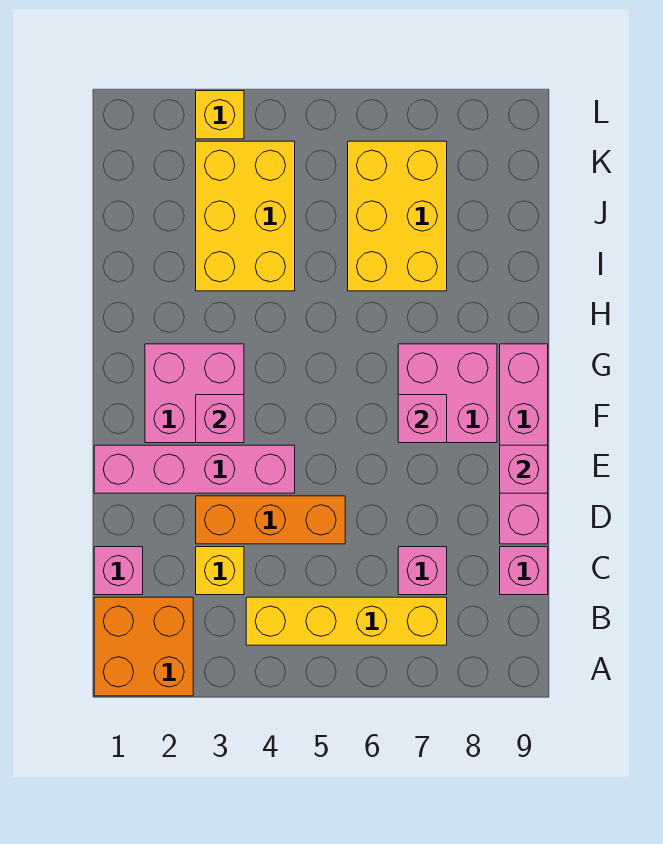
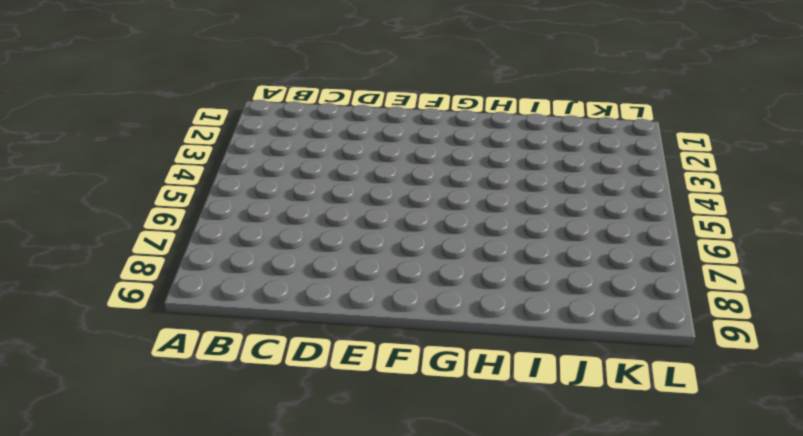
none -> orange 2x2 brick [94,597,193,696]
none -> yellow 1x4 brick [246,597,447,645]
none -> pink 1x1 brick [94,547,143,595]

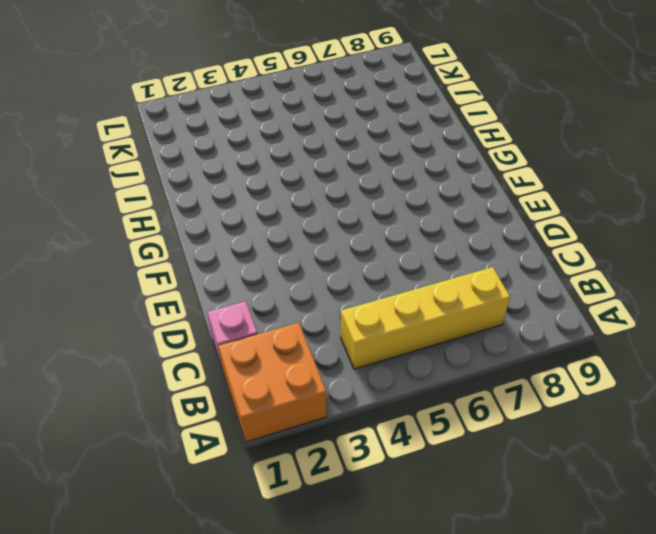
none -> yellow 1x1 brick [196,547,244,595]
none -> pink 1x1 brick [398,547,447,595]
none -> pink 1x1 brick [500,547,548,595]

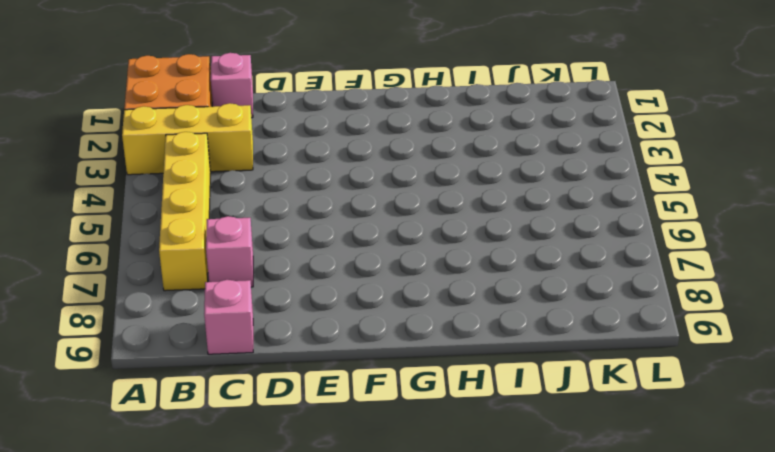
yellow 1x3 brick [122,103,253,175] -> yellow 1x1 brick [196,547,244,595]
none -> orange 1x3 brick [196,496,345,544]
none -> pink 1x4 brick [500,344,548,544]
none -> pink 1x4 brick [94,445,295,493]

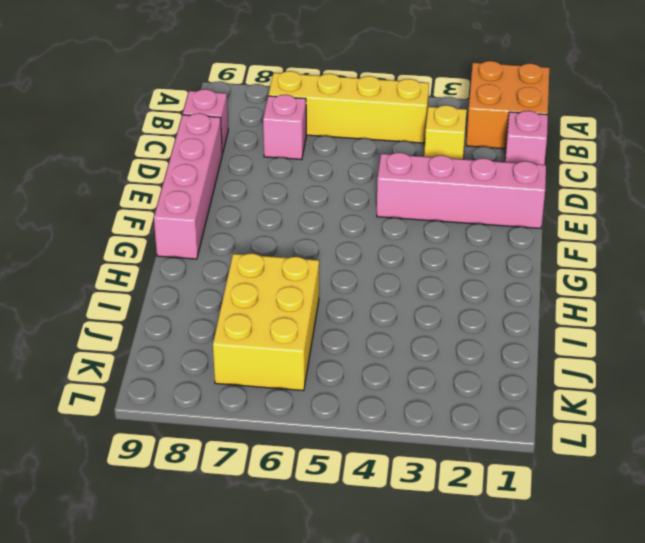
none -> orange 1x3 brick [196,496,345,544]
none -> pink 2x2 brick [145,344,244,443]
none -> pink 2x2 brick [398,344,497,443]

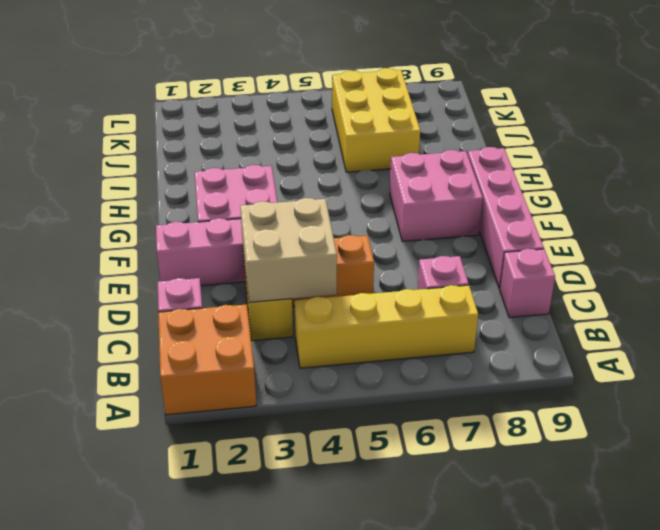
tan 2x2 brick [240,198,337,302] -> none
none -> yellow 2x3 brick [196,141,295,291]
none -> yellow 1x1 brick [196,91,244,139]
none -> pink 1x1 brick [500,445,548,493]

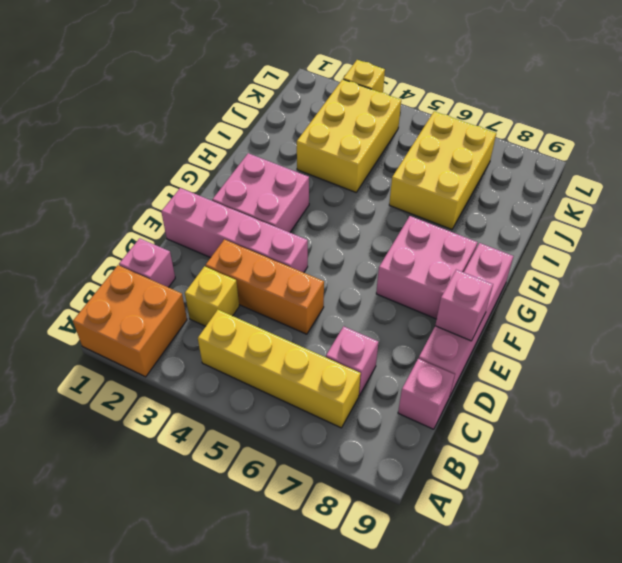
none -> pink 1x1 brick [196,395,244,443]
none -> pink 1x1 brick [398,395,447,443]

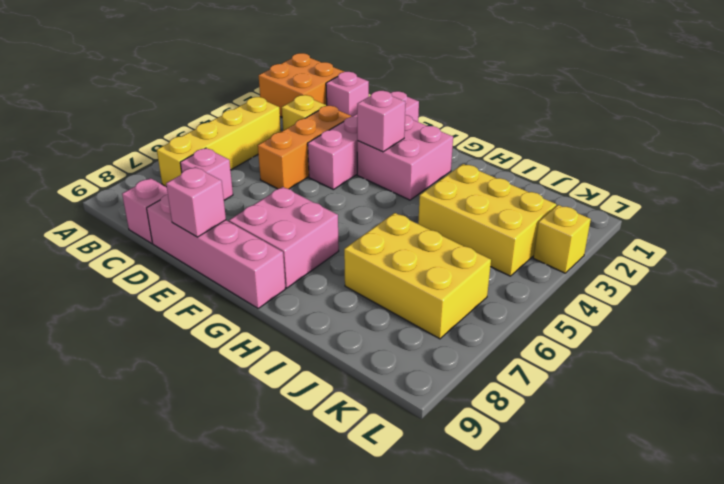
none -> pink 1x1 brick [398,395,447,443]

